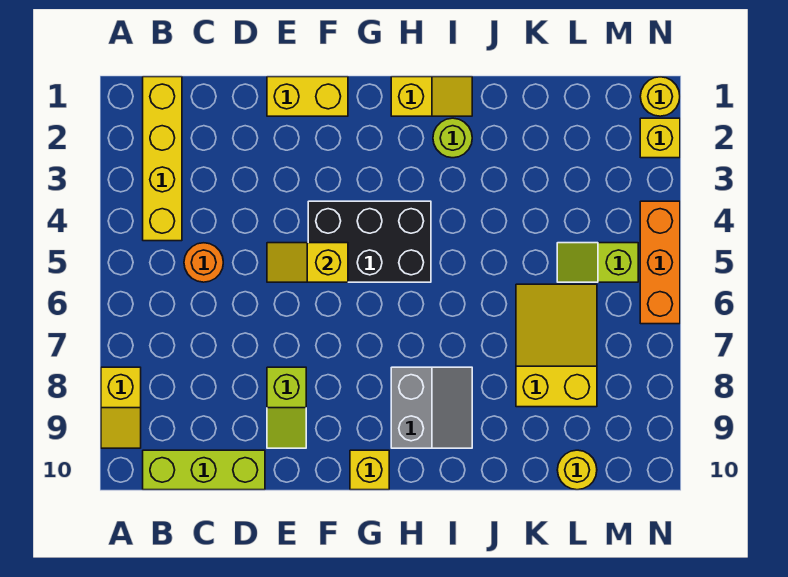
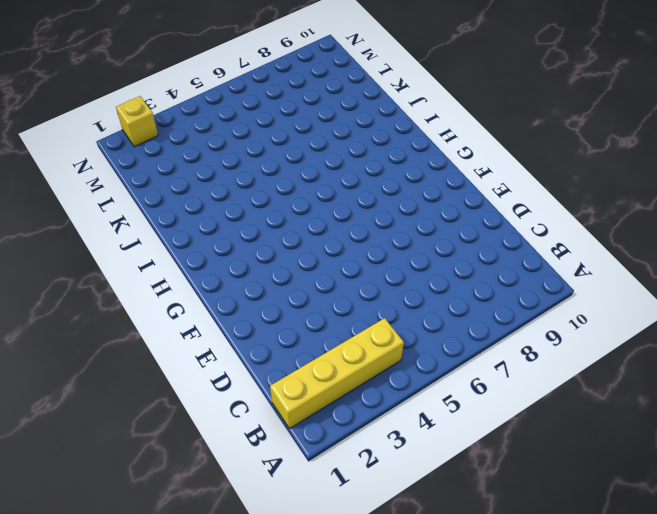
none -> yellow 1x2 slope [101,367,141,448]
none -> lime 1x3 brick [143,450,265,490]
none -> orange 1x1 round brick [184,243,223,282]

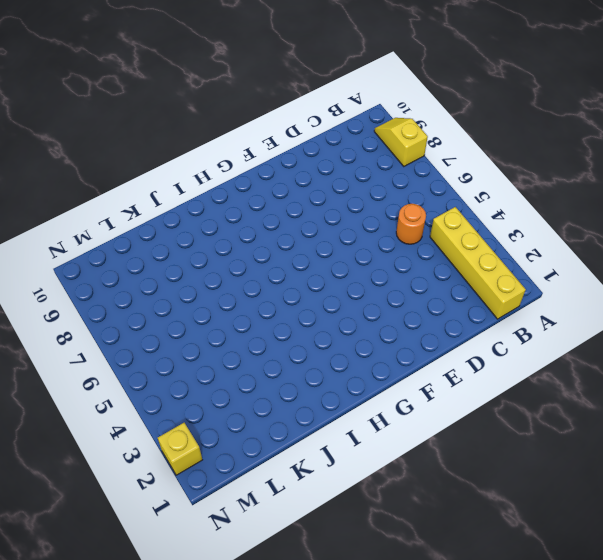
none -> lime 1x3 brick [143,450,265,490]
none -> yellow 1x2 brick [267,77,348,116]
none -> lime 1x2 slope [267,367,306,448]

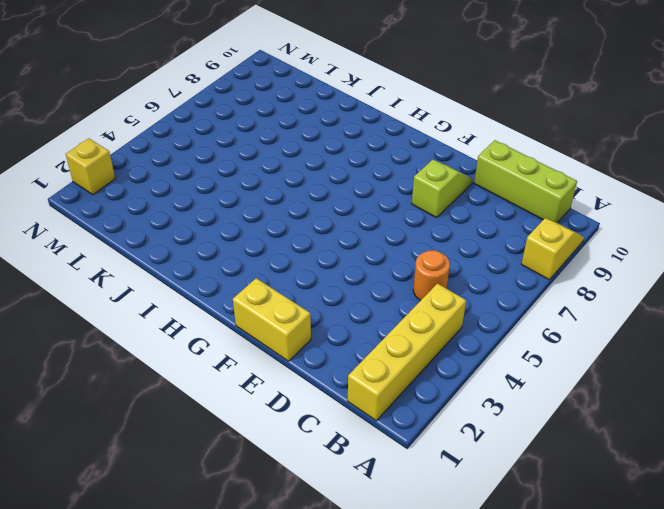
none -> black 2x3 brick [308,201,431,282]
none -> yellow 1x1 brick [350,450,389,490]
none -> yellow 1x2 slope [391,77,472,116]

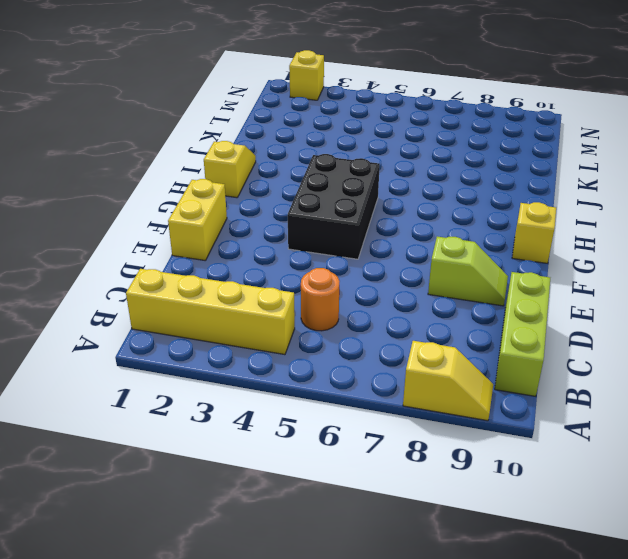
none -> grey 2x2 slope [391,367,472,448]
none -> lime 1x1 round brick [433,118,472,158]
none -> yellow 2x3 slope [516,284,597,407]

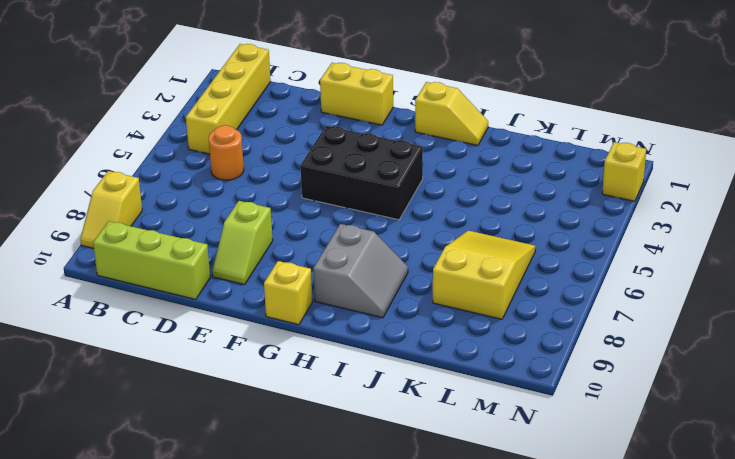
none -> lime 1x1 round brick [433,118,472,158]
none -> lime 1x2 slope [557,243,638,282]
none -> yellow 1x1 round brick [557,450,597,490]

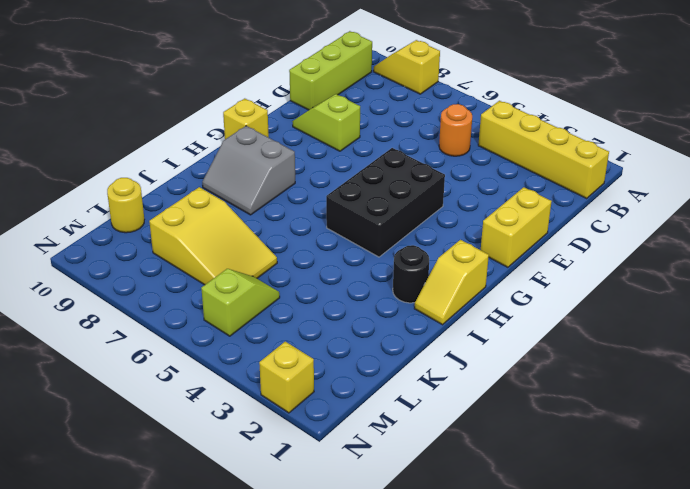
black 1x1 round brick [393,245,429,303] -> lime 1x1 round brick [433,118,472,158]
none -> yellow 1x1 round brick [640,77,680,116]
none -> orange 1x3 brick [640,201,680,324]
none -> yellow 1x2 slope [267,243,348,282]

